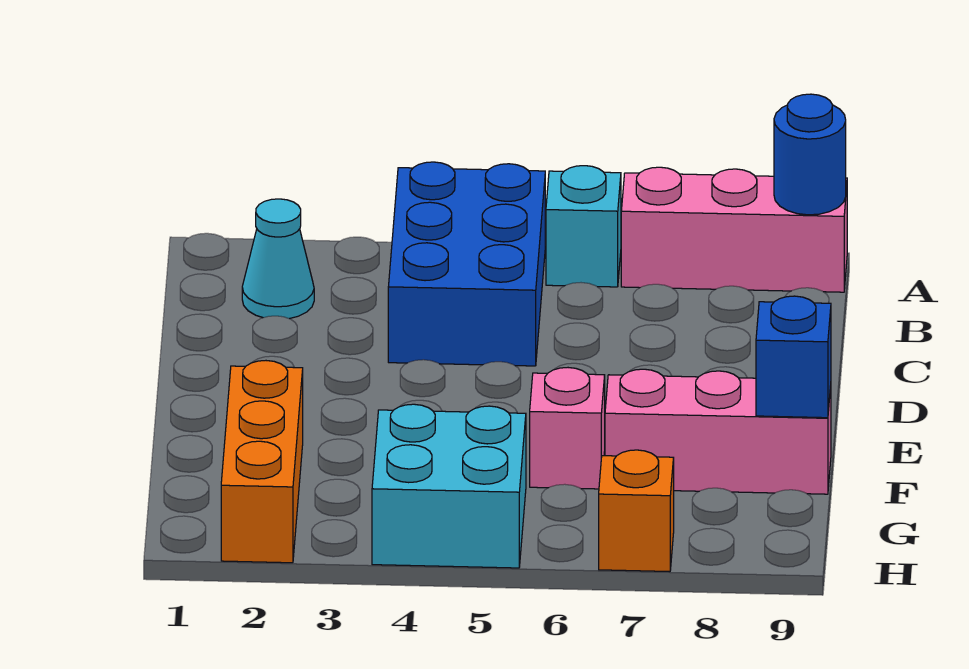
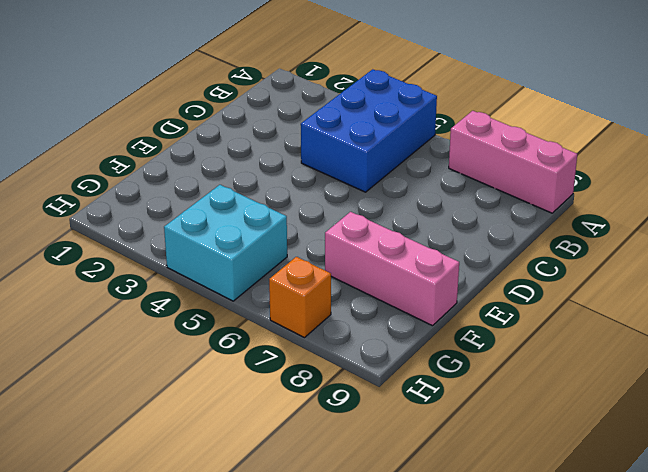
none -> cyan 1x1 brick [546,166,621,287]
none -> cyan 1x1 cone [242,199,314,319]

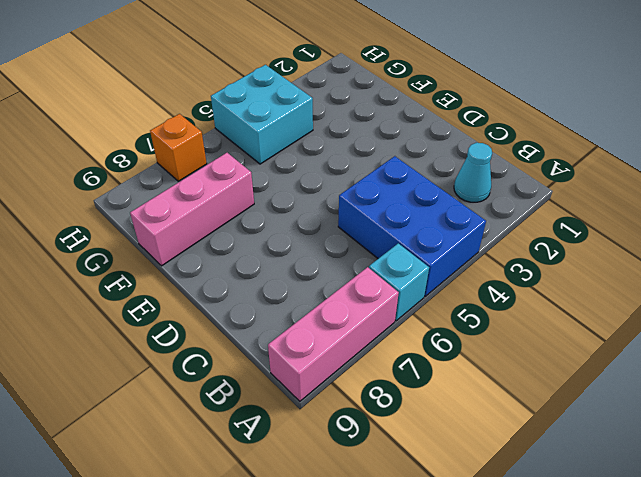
none -> orange 1x3 brick [221,361,303,563]
none -> pink 1x1 brick [530,368,605,489]

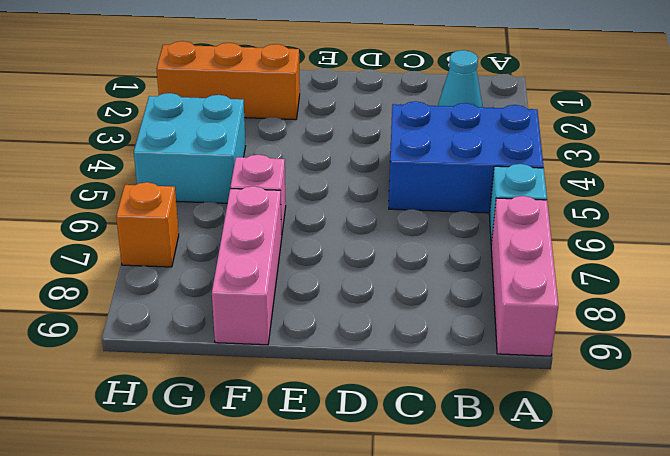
none -> blue 1x1 round brick [774,94,846,215]
none -> blue 1x1 brick [756,296,831,418]

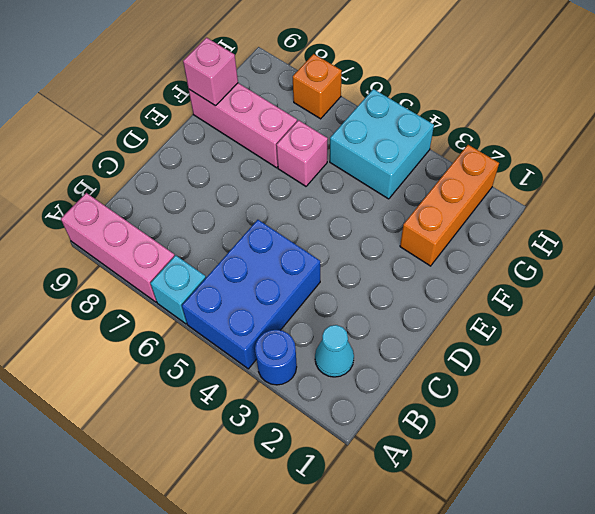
blue 1x1 round brick [255,330,297,385] -> blue 1x1 round brick moved to [774,94,846,215]
pink 1x1 brick [183,38,238,106] -> blue 1x1 brick [756,296,831,418]

